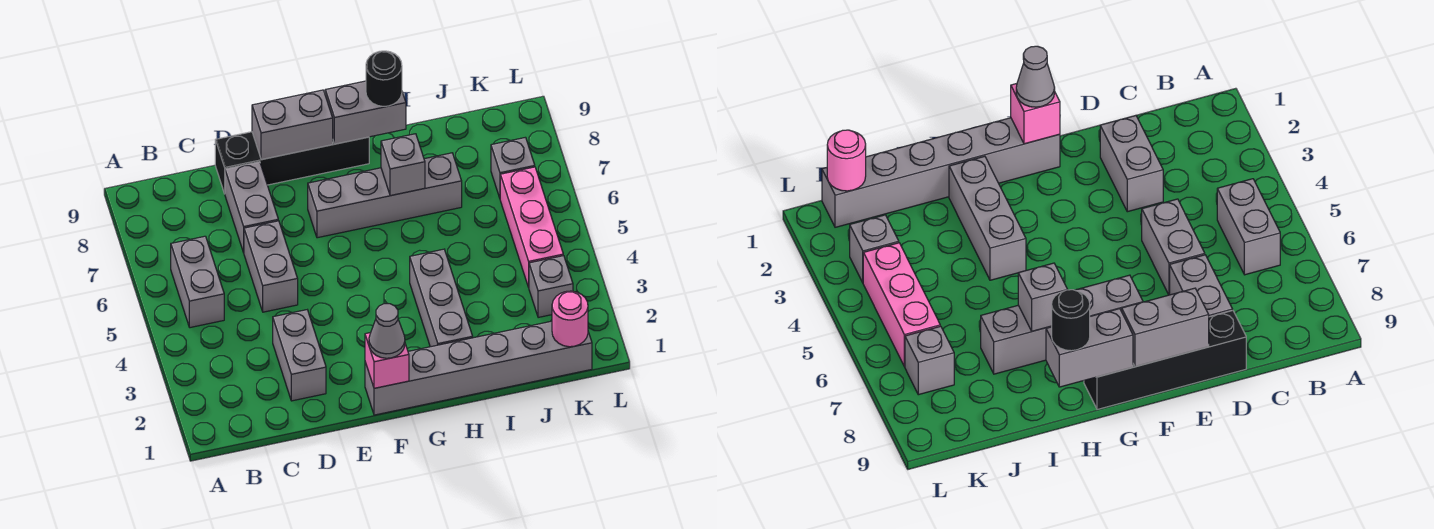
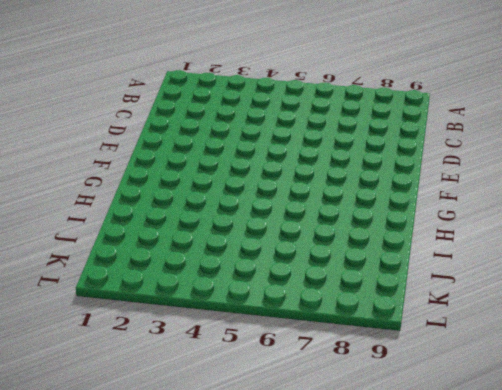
none -> grey 1x2 brick [171,236,224,328]
none -> grey 1x2 brick [273,310,326,401]
none -> grey 1x2 brick [244,221,298,312]

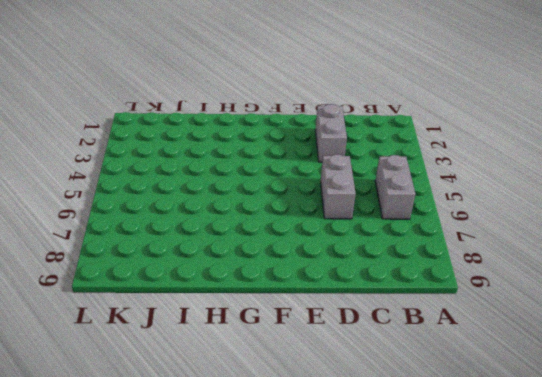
none -> grey 1x2 brick [225,162,278,253]
none -> black 1x4 brick [215,132,369,194]
none -> grey 1x6 brick [365,321,592,415]

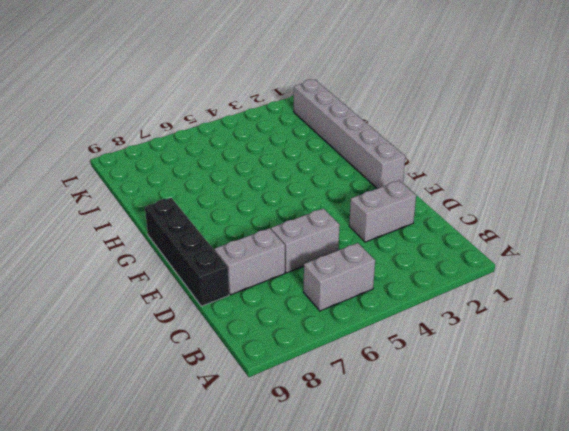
none -> grey 1x4 brick [308,153,462,238]
none -> grey 1x3 brick [410,249,473,347]
none -> grey 1x1 brick [529,256,573,318]

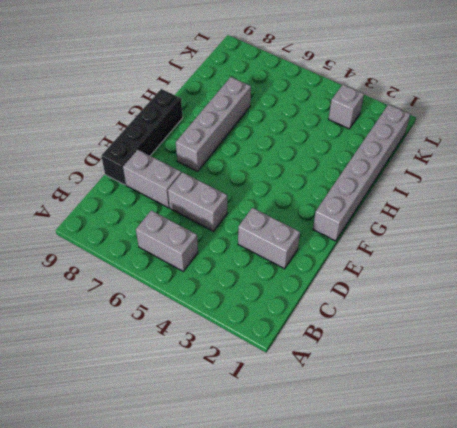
none -> grey 1x3 brick [410,249,473,347]
none -> pink 1x3 brick [500,167,563,287]
none -> grey 1x1 brick [491,137,535,198]

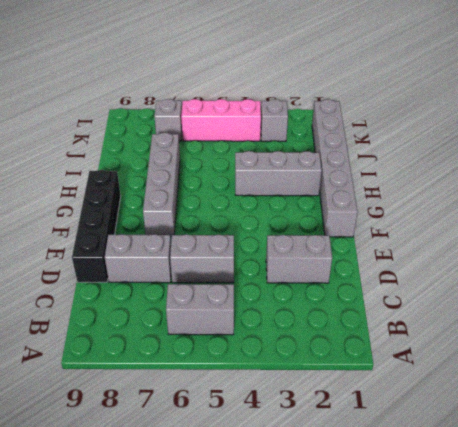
none -> grey 1x2 brick [252,90,333,160]
none -> pink 1x1 brick [365,333,409,388]
none -> grey 1x2 brick [325,81,406,144]

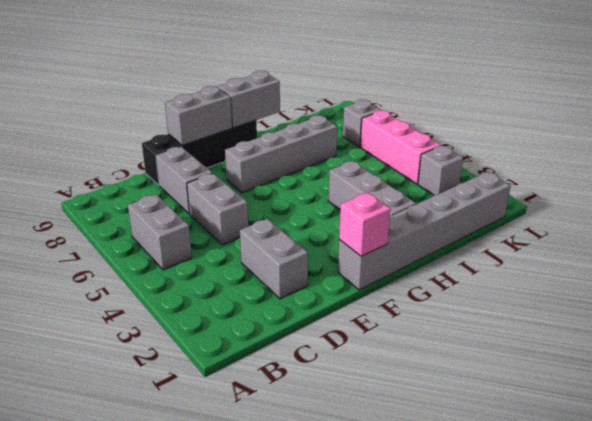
none -> grey 1x1 brick [381,134,425,196]
none -> pink 1x1 round brick [552,291,588,347]
none -> grey 1x1 cone [369,304,405,358]

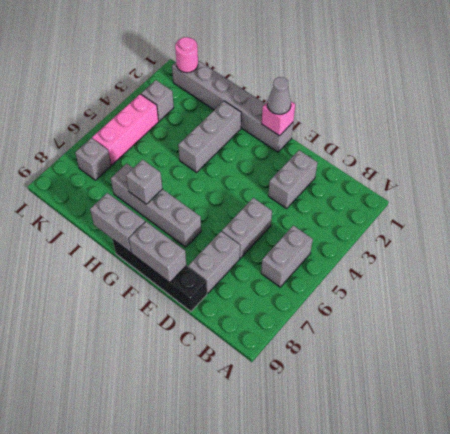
none -> black 1x1 round brick [366,51,402,106]

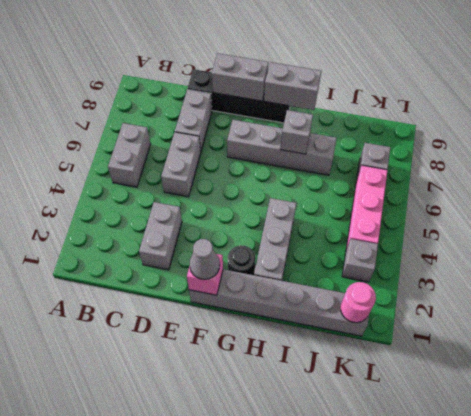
black 1x1 round brick [228,245,255,275] -> black 1x1 round brick moved to [366,51,402,106]

